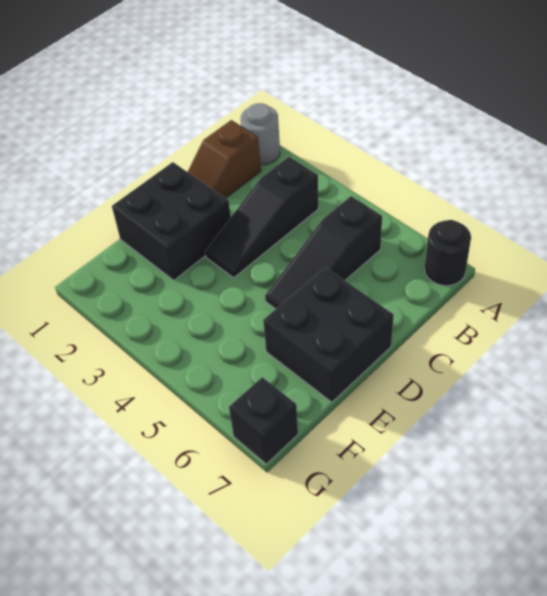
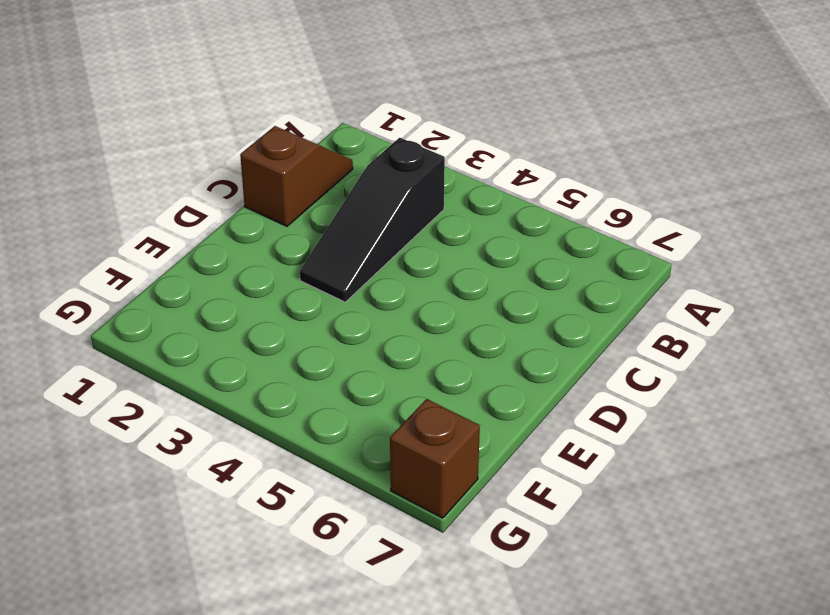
brown 1x2 slope [240,126,353,226] -> brown 1x2 slope turned to [188,120,261,198]
brown 1x1 brick [390,399,480,518] -> black 1x1 brick [229,377,298,464]
none -> grey 1x1 round brick [241,103,280,165]
none -> black 1x1 round brick [425,220,471,286]

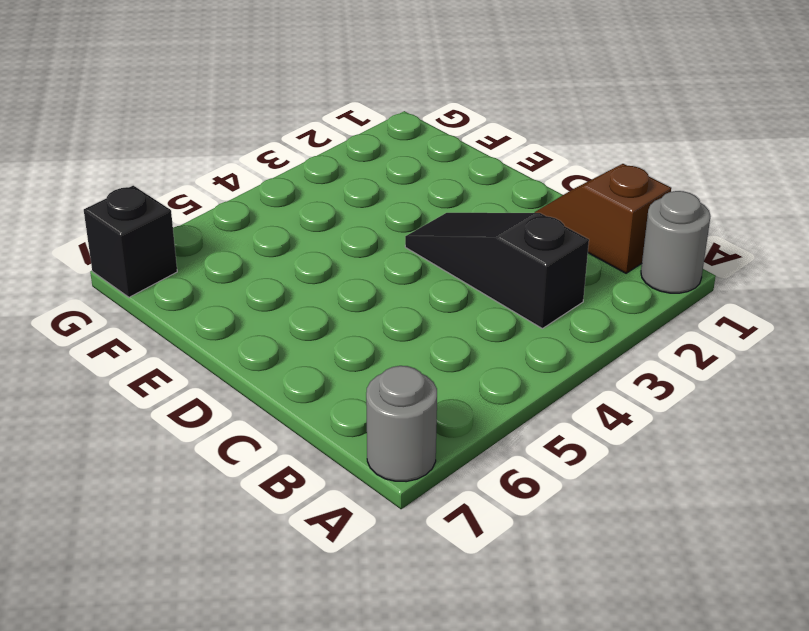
grey 1x1 round brick [366,366,437,482] -> black 1x1 round brick [425,220,471,286]
none -> black 1x3 slope [265,196,382,309]
none -> black 2x2 brick [112,162,231,280]

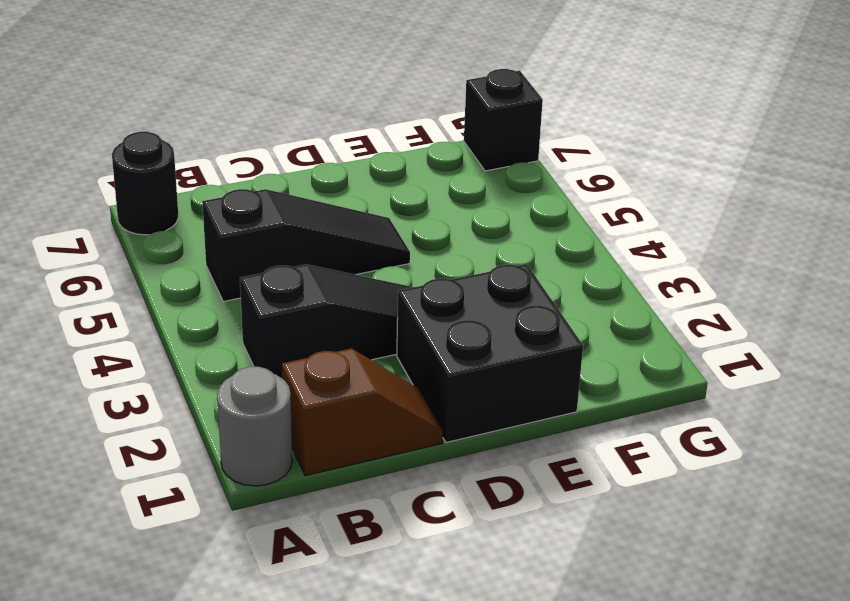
none -> black 2x2 brick [263,267,394,402]

